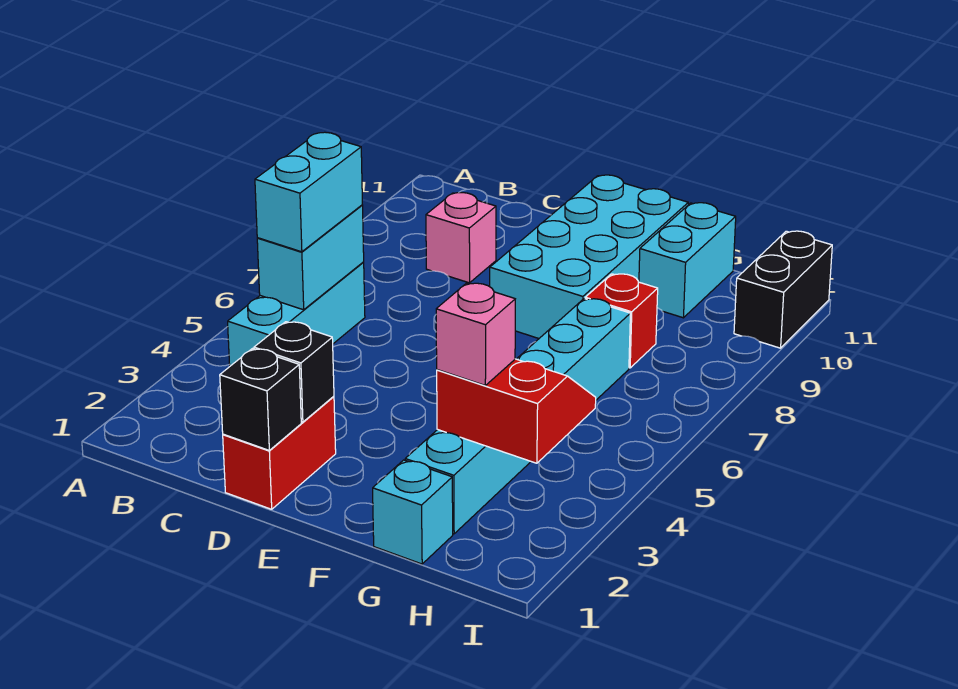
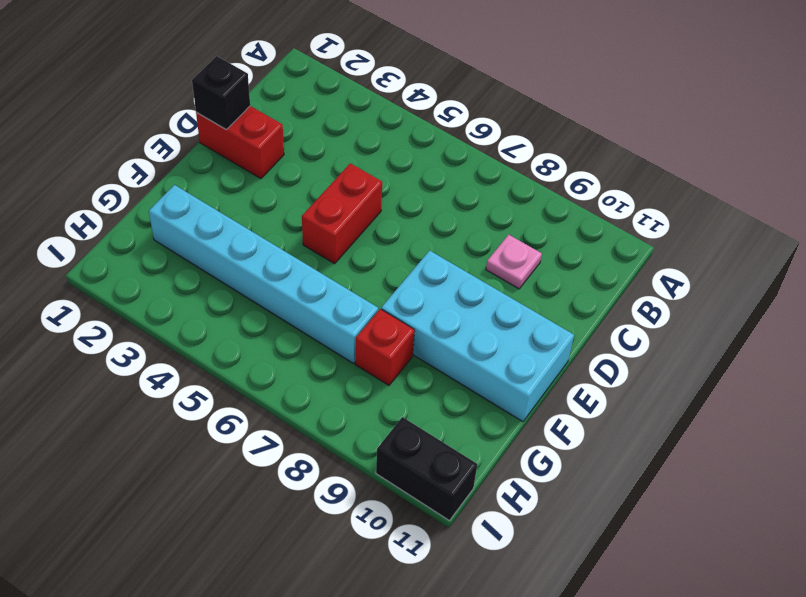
pink 1x1 plate [486,235,542,289] -> pink 1x1 brick [426,193,496,283]
red 1x2 brick [302,163,382,264] -> none
none -> cyan 1x3 brick [228,263,365,366]
none -> cyan 1x1 brick [373,460,453,564]
none -> cyan 1x2 brick [639,203,736,318]

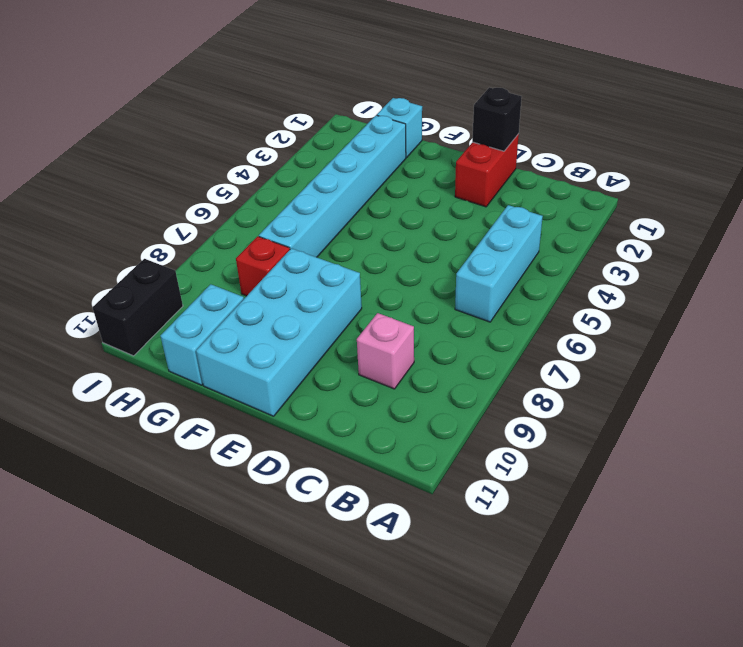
none -> cyan 1x2 brick [257,205,364,310]
none -> black 1x1 brick [254,322,334,422]
none -> red 2x2 slope [437,359,596,463]

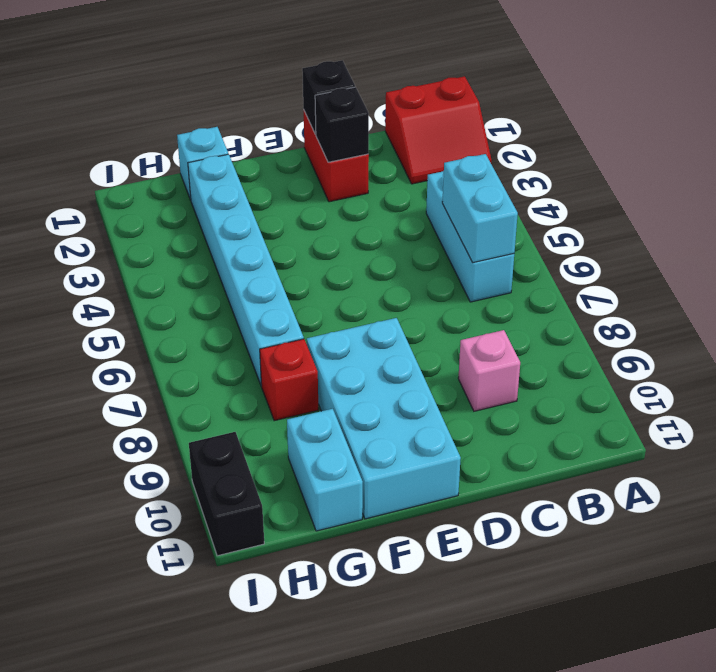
red 2x2 slope [385,76,492,184] -> red 2x2 slope moved to [437,359,596,463]
none -> cyan 1x2 brick [255,132,362,252]
none -> pink 1x1 brick [436,283,515,385]

